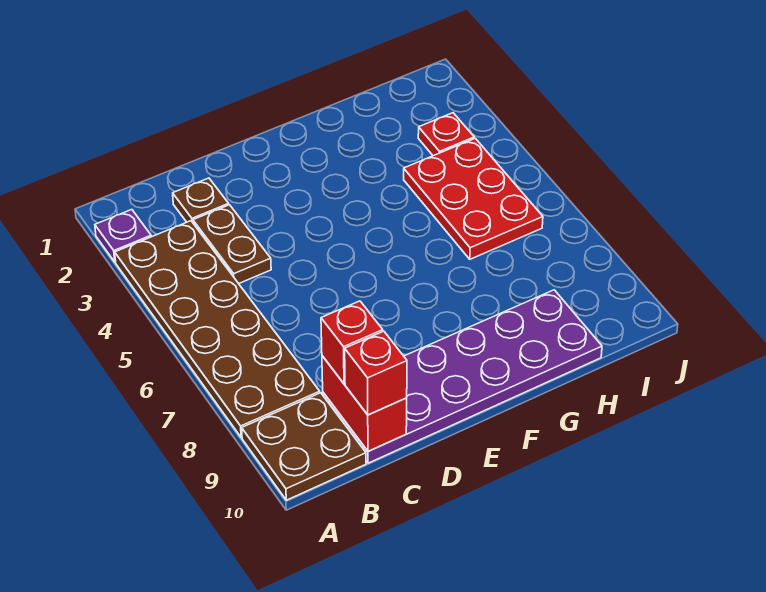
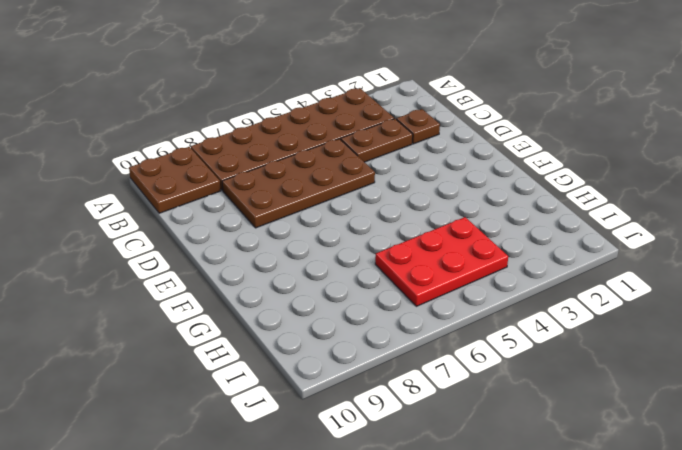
brown 2x4 plate [222,139,375,228] -> none
none -> purple 1x1 plate [95,210,151,262]
none -> purple 2x6 plate [323,290,602,463]

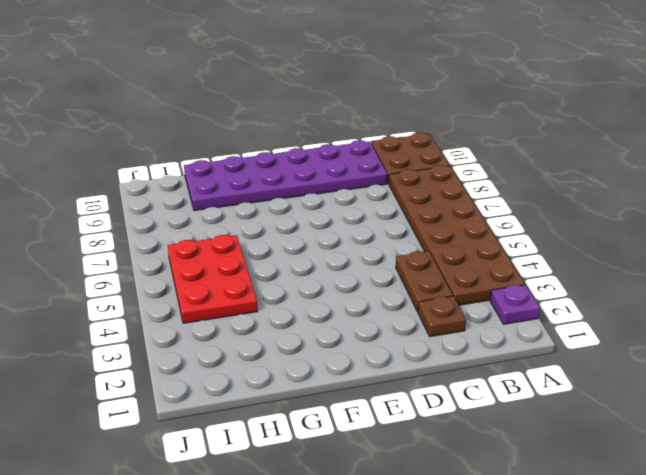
none -> red 1x1 plate [418,113,474,156]
none -> red 1x2 brick [322,356,407,451]

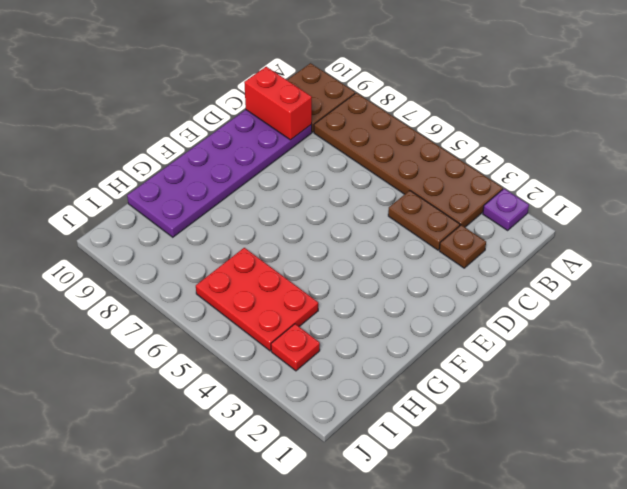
none -> red 1x1 brick [321,301,383,384]
none -> red 1x1 brick [345,331,407,415]

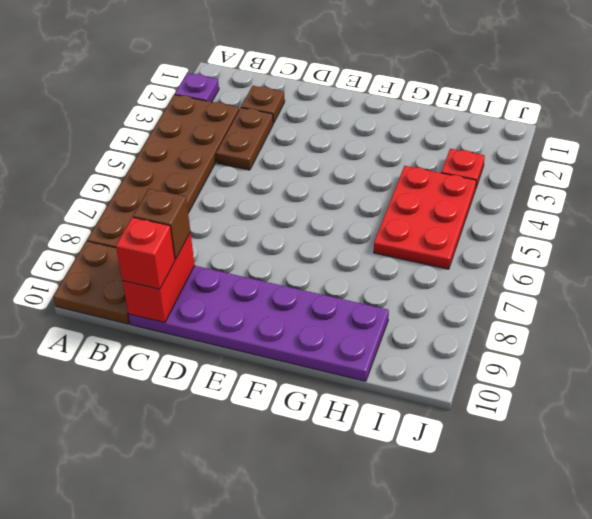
brown 1x1 brick [133,189,190,259] -> red 1x1 brick [321,301,383,384]

